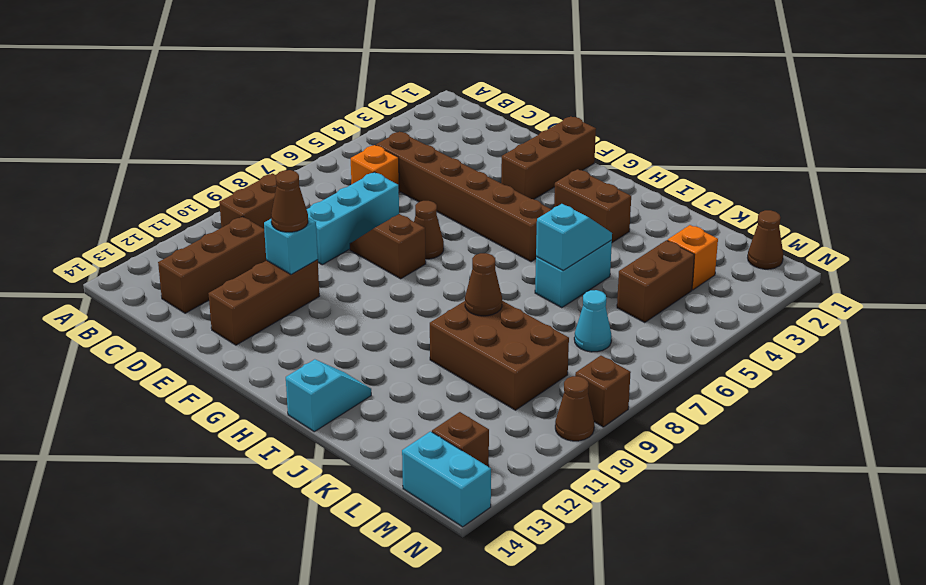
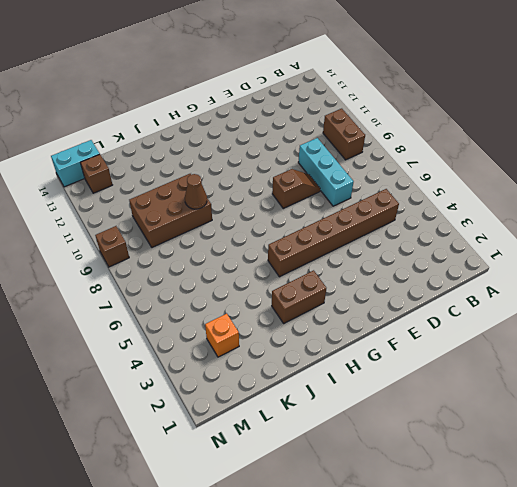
none -> orange 1x1 brick [351,145,399,185]
none -> brown 1x3 brick [158,216,266,313]
none -> brown 1x3 brick [208,260,319,345]

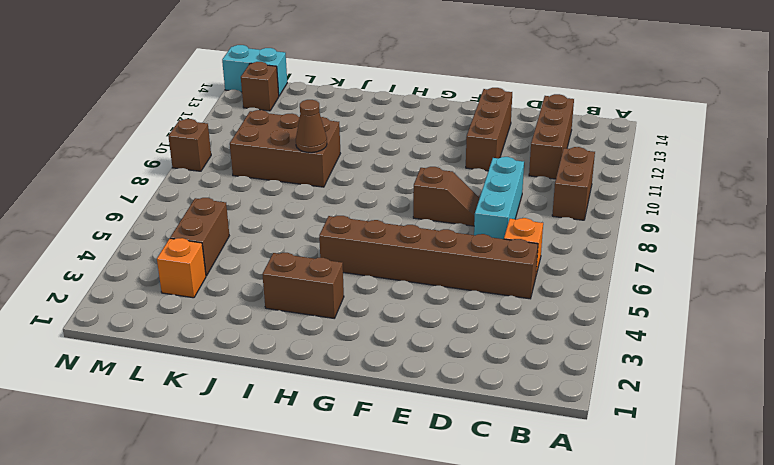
none -> brown 1x3 brick [501,116,596,199]
none -> brown 1x1 cone [414,201,444,259]
none -> cyan 1x2 slope [286,359,371,432]

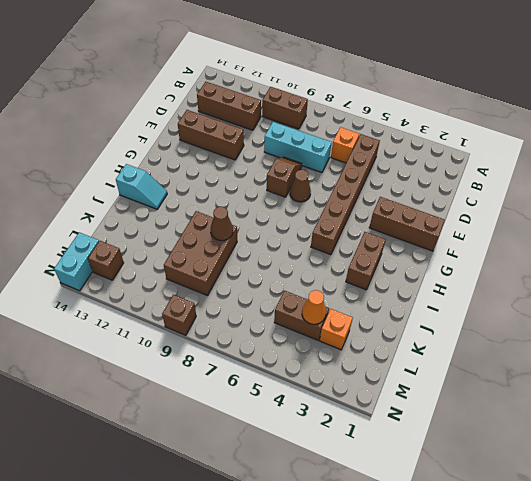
orange 1x1 cone [302,290,326,324] -> none
none -> cyan 1x2 brick [535,240,612,308]
none -> cyan 1x1 cone [574,290,612,352]
none -> brown 1x1 cone [748,210,783,269]

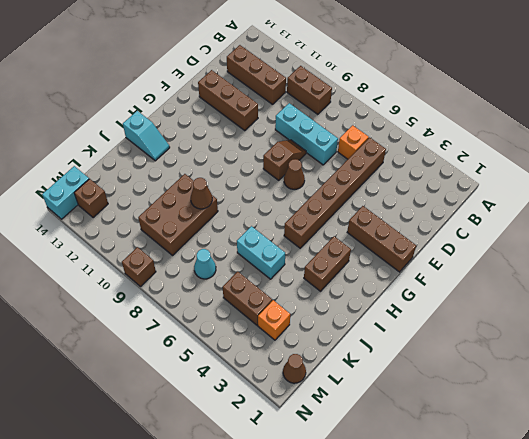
none -> brown 1x1 cone [555,376,594,441]
none -> cyan 1x1 brick [264,218,318,275]
none -> cyan 1x2 slope [536,204,612,271]

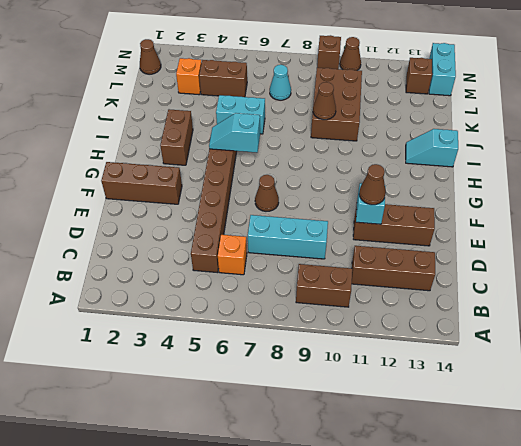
cyan 1x2 slope [209,113,260,153] -> cyan 1x2 slope moved to [536,204,612,271]
none -> brown 1x2 slope [350,214,426,279]

